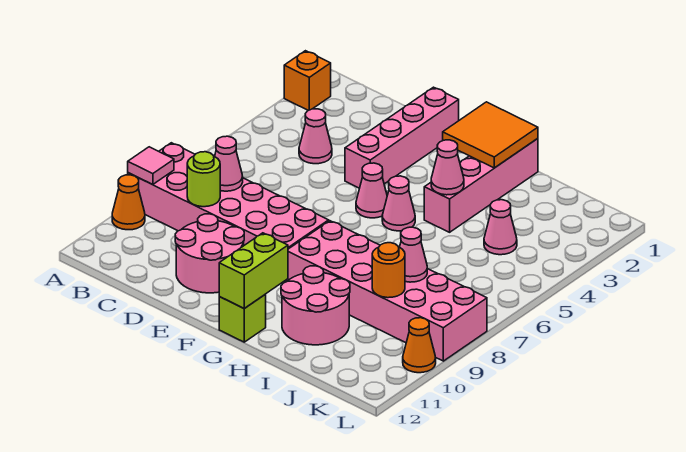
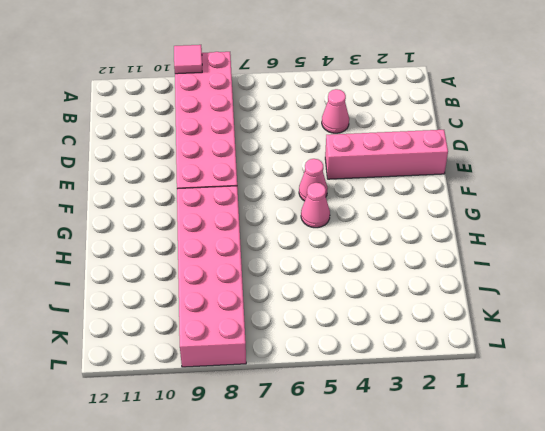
none -> orange 1x1 brick [284,51,331,111]
none -> orange 1x1 cone [112,175,145,230]
none -> pink 2x2 round brick [175,214,244,293]

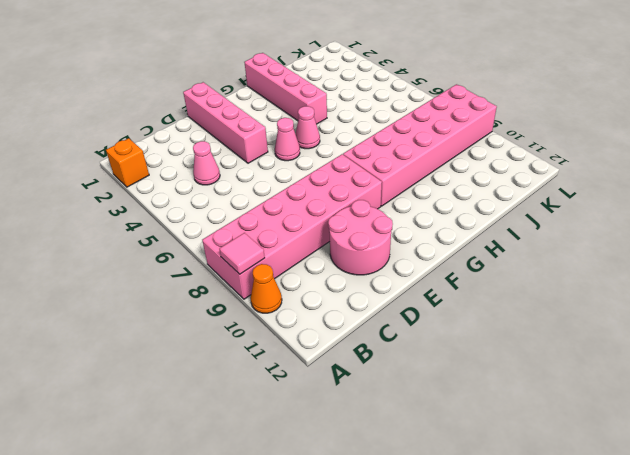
none -> lime 1x1 brick [219,295,266,342]
none -> pink 2x2 round brick [281,266,350,345]
none -> pink 1x1 cone [484,200,517,255]

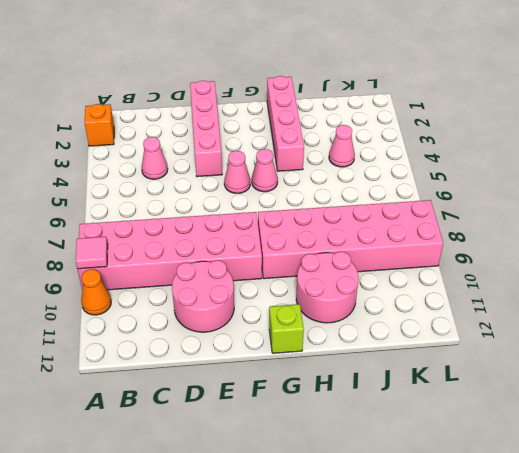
none -> orange 1x1 cone [403,318,436,373]
none -> pink 1x1 cone [215,136,243,191]
none -> lime 1x1 round brick [187,152,220,207]

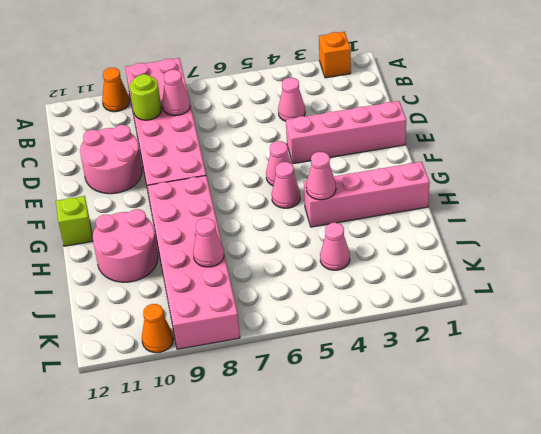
none -> pink 1x1 tile [128,147,174,185]
none -> orange 2x2 tile [443,102,538,168]
none -> lime 1x2 brick [219,233,288,308]

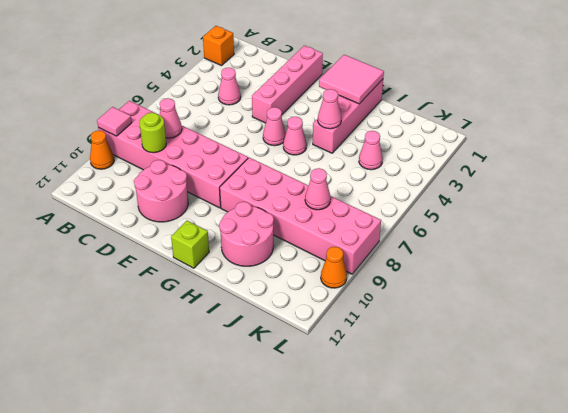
pink 2x2 tile [319,55,384,104] -> orange 2x2 tile [443,102,538,168]
none -> lime 1x2 brick [219,233,288,308]
none -> orange 1x1 round brick [372,243,405,298]

